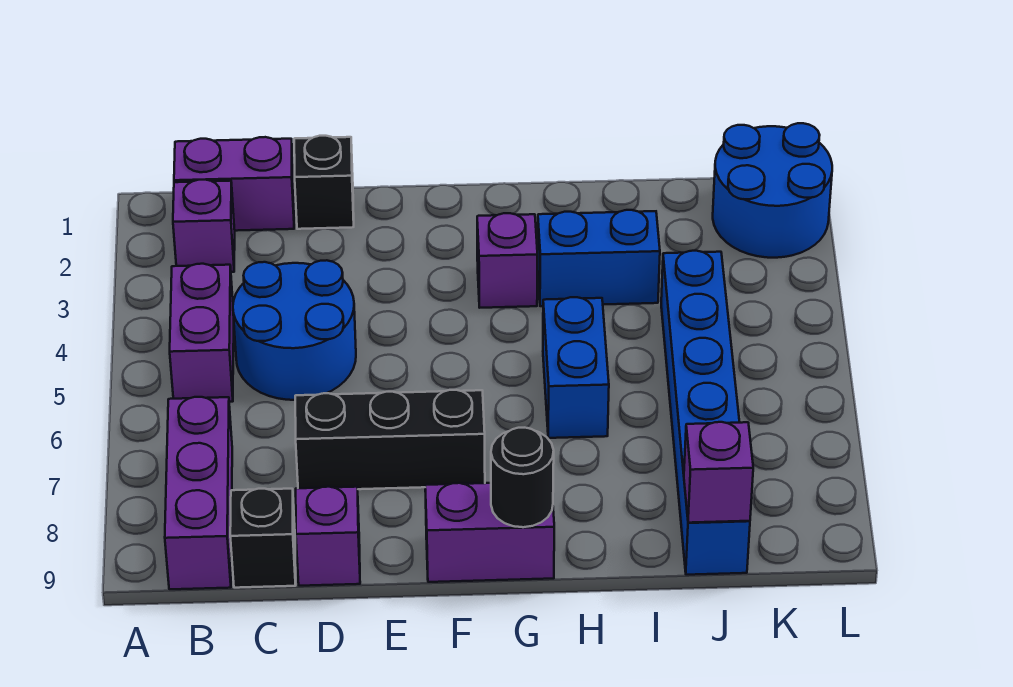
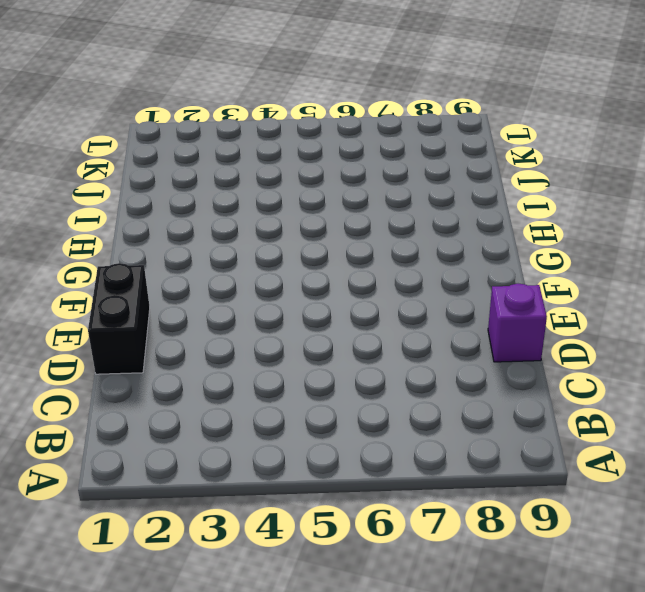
black 1x2 brick [88,263,150,374] -> black 1x1 brick [294,136,354,229]
none -> purple 1x2 brick [174,137,294,231]
none -> purple 1x1 brick [173,180,235,272]
none -> purple 1x2 brick [170,264,234,402]

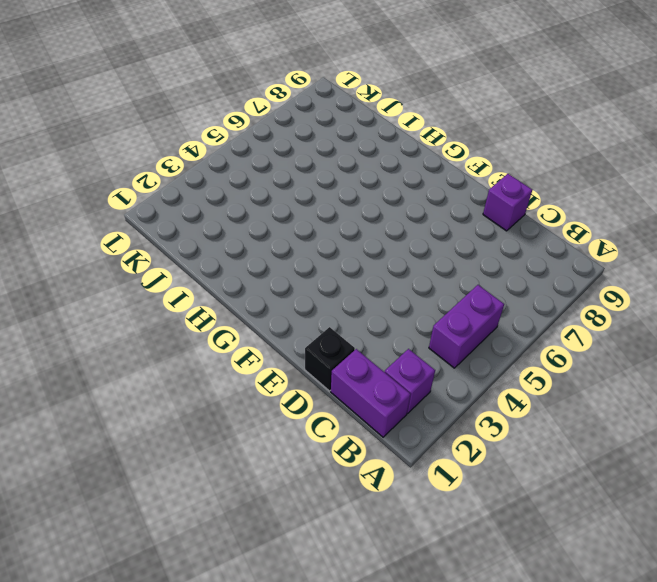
none -> purple 1x3 brick [165,397,232,589]
none -> blue 2x2 round brick [233,260,356,400]
none -> black 1x1 brick [230,489,296,588]

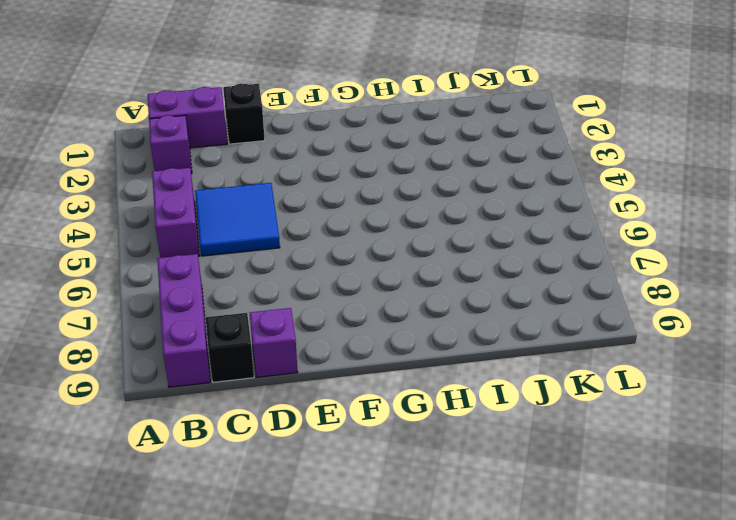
blue 2x2 tile [195,183,280,256] -> blue 2x2 round brick [233,260,356,400]
none -> black 1x3 brick [295,390,485,489]
none -> purple 1x2 brick [425,483,554,582]
none -> purple 1x1 brick [477,213,537,308]

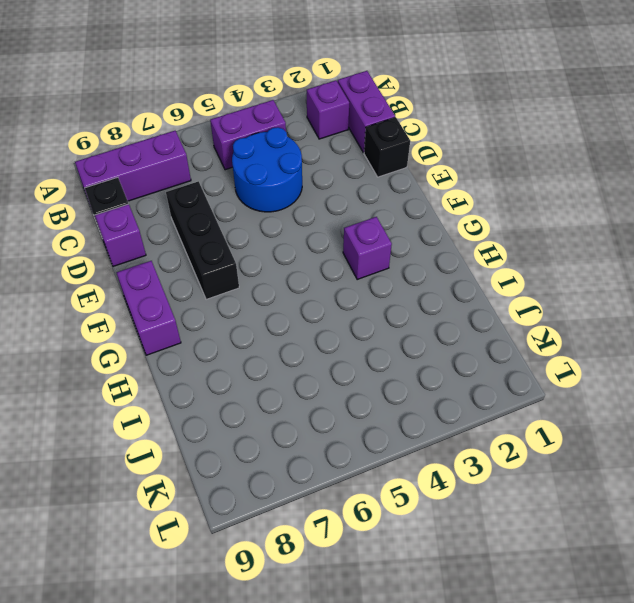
none -> blue 1x2 brick [538,210,660,306]
none -> blue 1x2 brick [543,297,609,438]
none -> blue 1x6 brick [661,251,750,575]

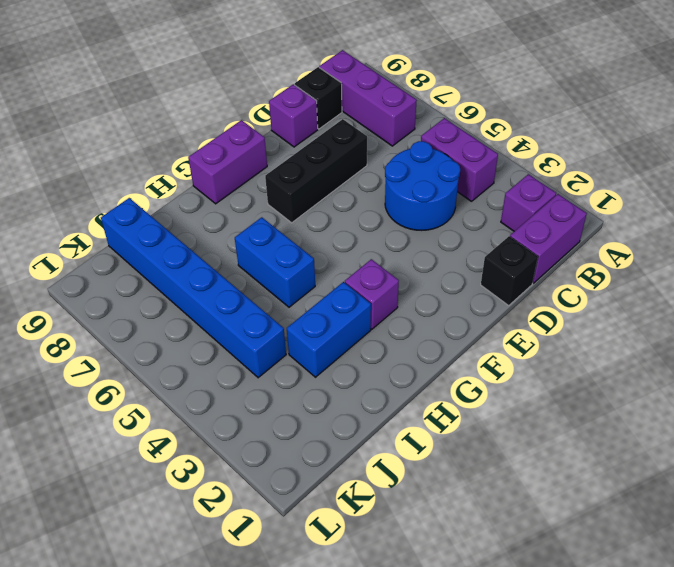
none -> blue 2x2 round brick [713,123,832,258]
none -> black 1x1 round brick [491,428,554,527]
none -> purple 1x1 brick [684,422,753,523]

